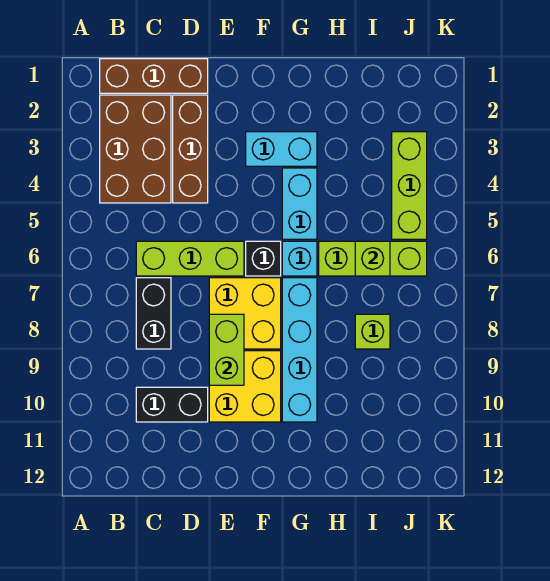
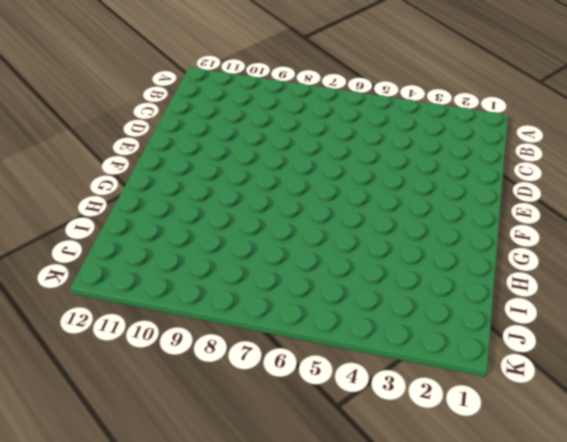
none -> brown 1x3 brick [100,59,208,93]
none -> brown 2x3 brick [100,95,171,203]
none -> lime 1x3 brick [136,241,244,276]

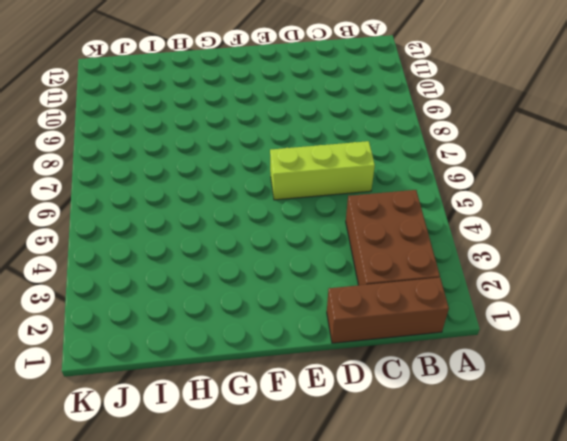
none -> black 1x2 brick [136,278,171,349]
none -> black 1x2 brick [136,387,208,422]
none -> brown 1x3 brick [173,95,208,203]

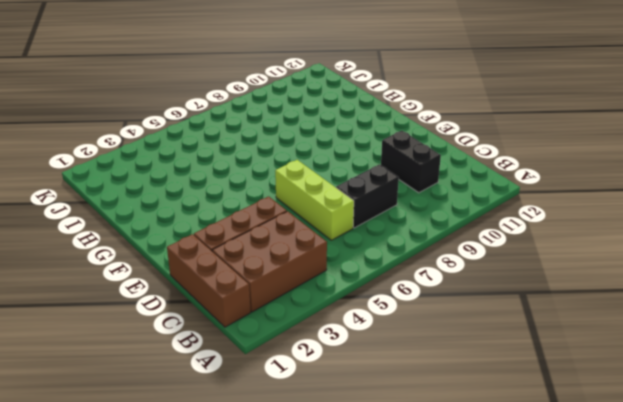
none -> yellow 2x2 brick [209,278,281,349]
none -> yellow 2x2 brick [209,351,281,422]
none -> cyan 1x2 brick [246,132,317,166]

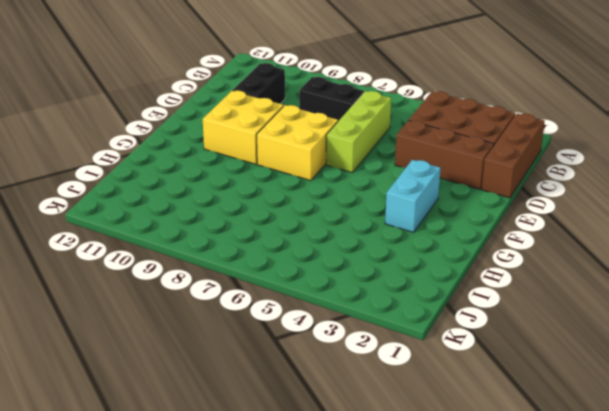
none -> black 1x1 brick [246,241,281,276]
none -> cyan 1x2 brick [282,168,317,239]
none -> cyan 1x1 brick [282,241,317,276]

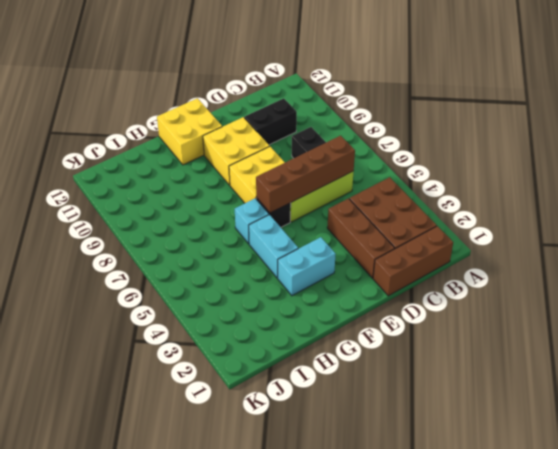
brown 1x4 brick [256,135,355,213] -> none
yellow 2x2 brick [157,98,222,165] -> none
none -> cyan 1x4 brick [282,278,317,422]
none -> lime 1x3 brick [319,241,427,276]
none -> lime 1x1 brick [355,314,390,349]

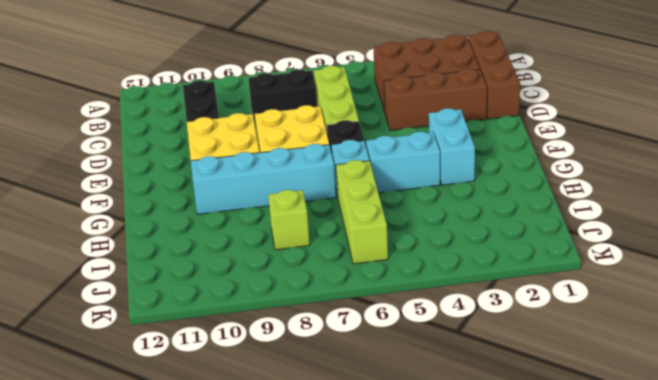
none -> lime 1x3 brick [392,132,427,239]
none -> lime 1x2 brick [209,314,244,385]
none -> lime 1x1 brick [355,241,390,276]

